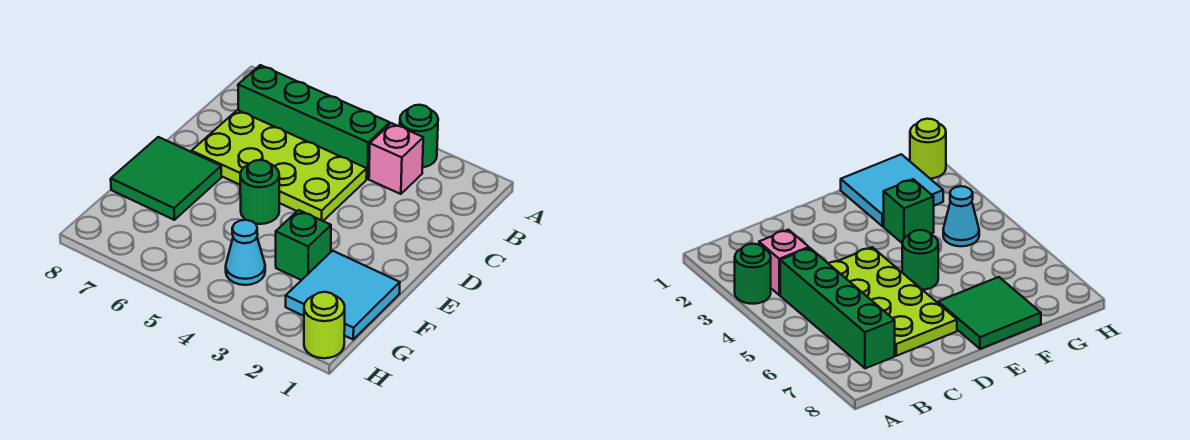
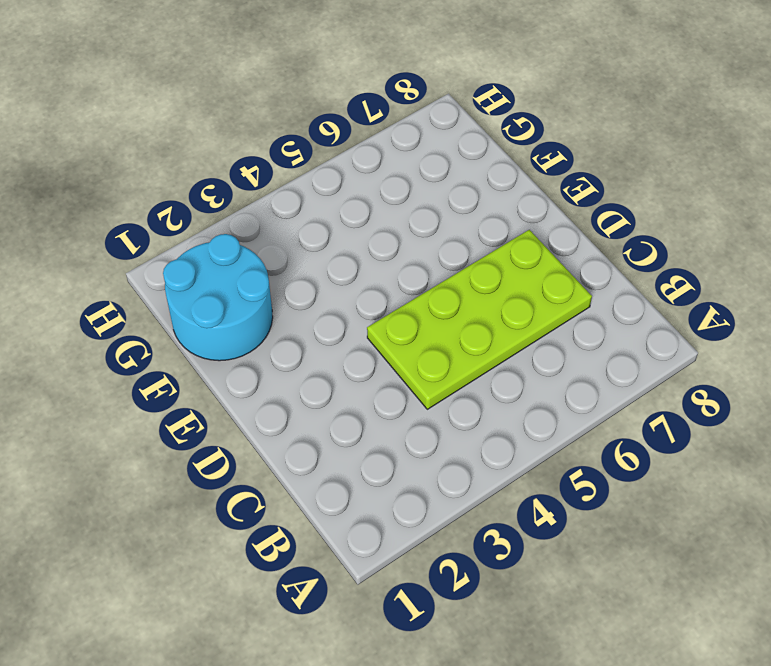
cyan 2x2 round brick [163,234,273,361] -> cyan 2x2 tile [286,251,400,339]
none -> green 1x1 round brick [400,105,438,167]
none -> pink 1x1 brick [369,123,423,194]

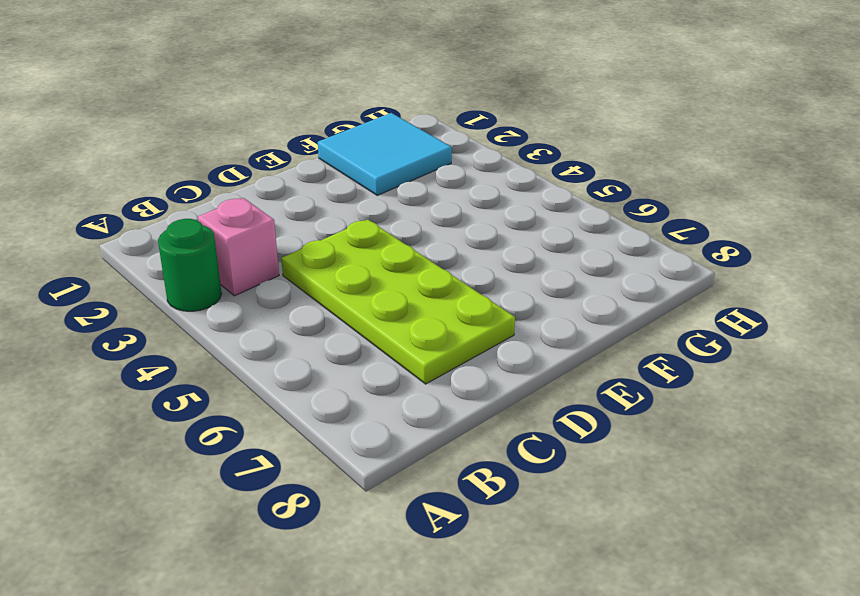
none -> green 1x4 brick [238,65,390,179]
none -> green 1x1 round brick [240,160,279,224]

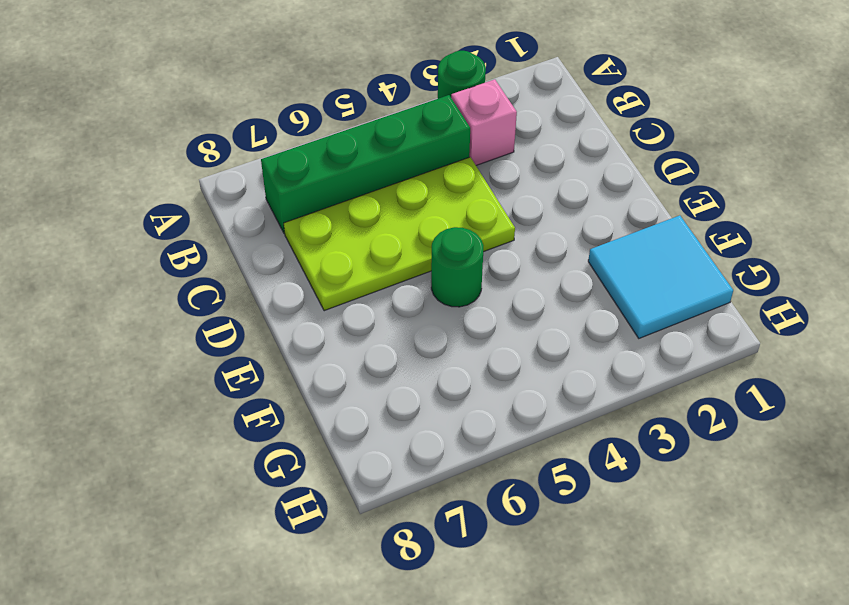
none -> green 2x2 tile [111,137,221,220]
none -> green 1x1 brick [276,210,331,280]

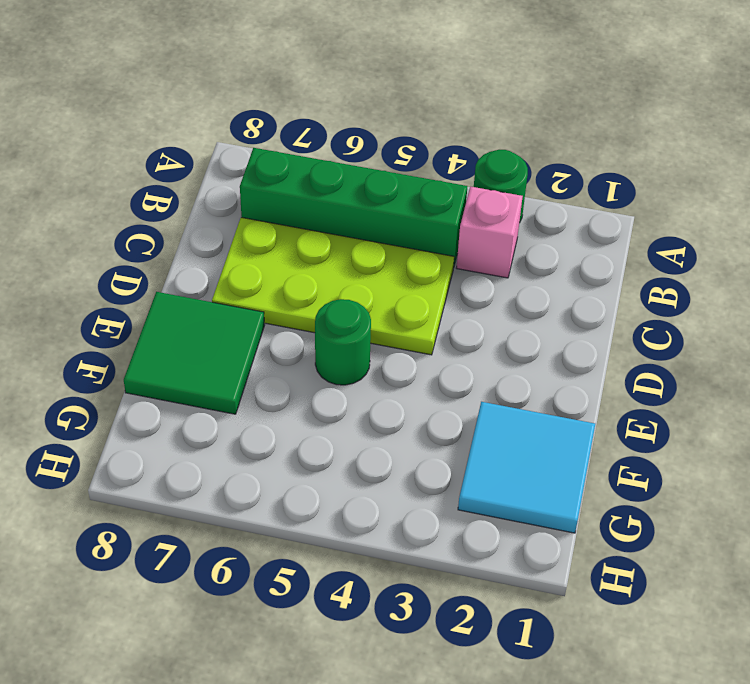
none -> green 1x1 brick [276,210,331,280]
none -> cyan 1x1 cone [226,220,265,285]

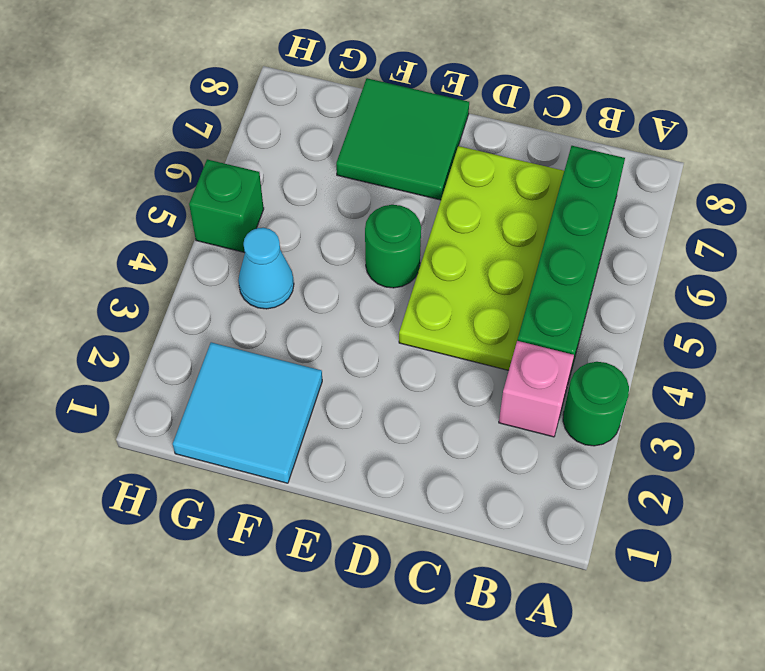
green 1x1 brick [189,159,264,252] -> green 1x1 brick moved to [276,210,331,280]
none -> lime 1x1 round brick [304,292,345,358]

